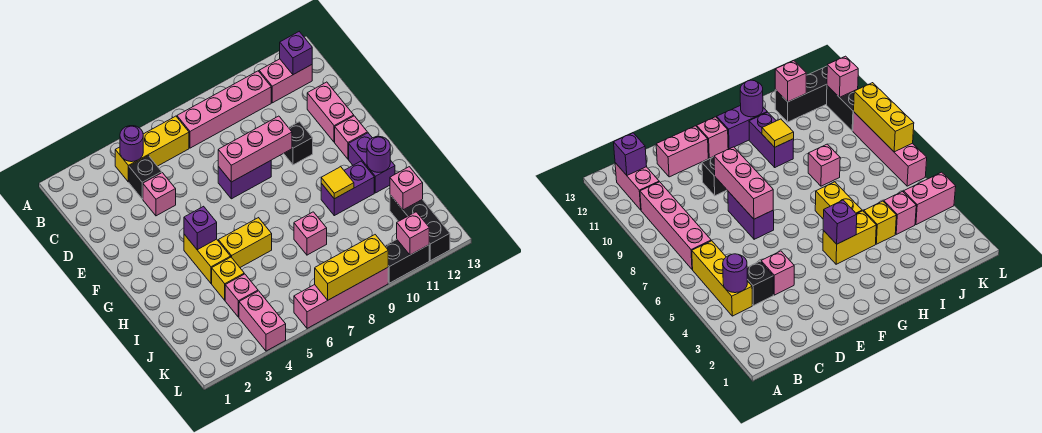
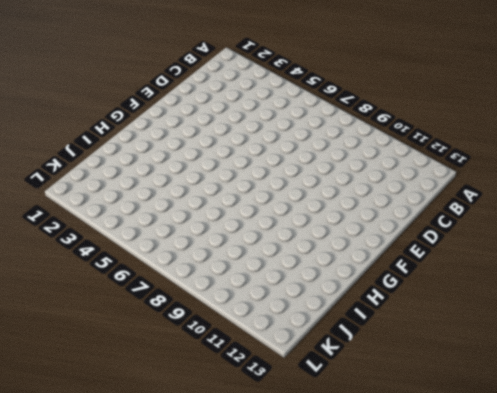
none -> yellow 1x3 brick [115,116,189,182]
none -> pink 1x4 brick [177,71,271,148]
none -> pink 1x2 brick [259,59,312,103]

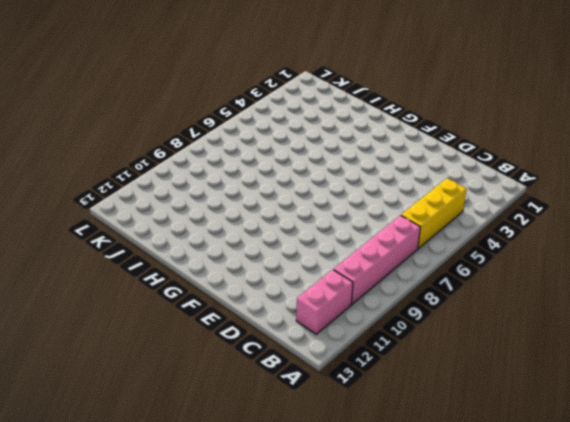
none -> black 1x1 brick [129,156,162,199]
none -> pink 1x1 brick [143,173,176,216]
none -> pink 1x2 brick [307,82,354,142]

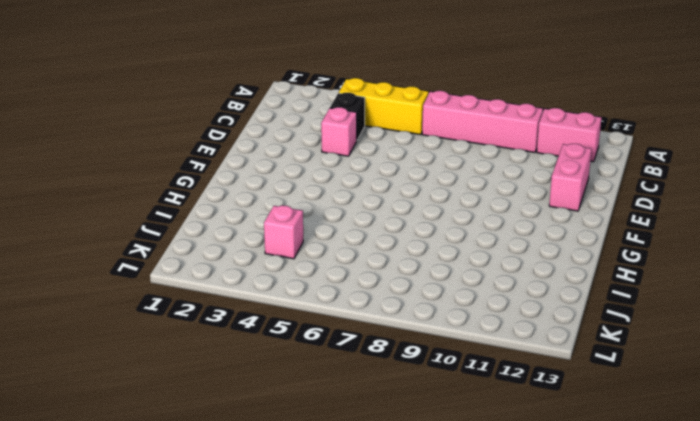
none -> purple 1x2 brick [218,161,271,199]
none -> black 1x1 brick [284,122,313,165]
none -> pink 1x1 brick [335,116,367,159]

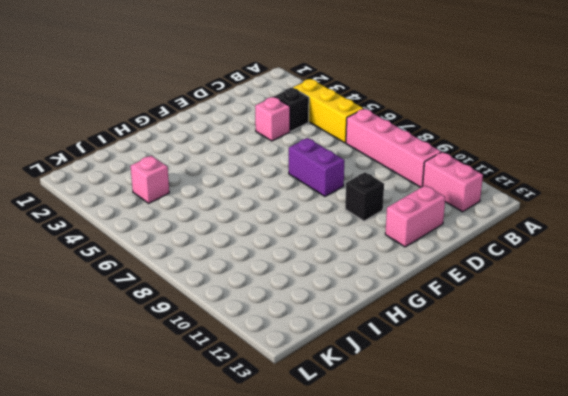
none -> pink 1x1 brick [335,116,367,159]
none -> yellow 1x2 brick [184,234,231,283]
none -> purple 1x2 brick [349,133,395,193]

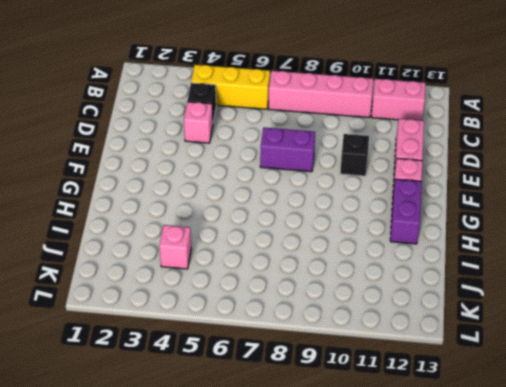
none -> yellow 1x2 brick [184,234,231,283]
none -> yellow 1x2 brick [218,218,272,267]
none -> purple 1x2 brick [321,161,374,216]

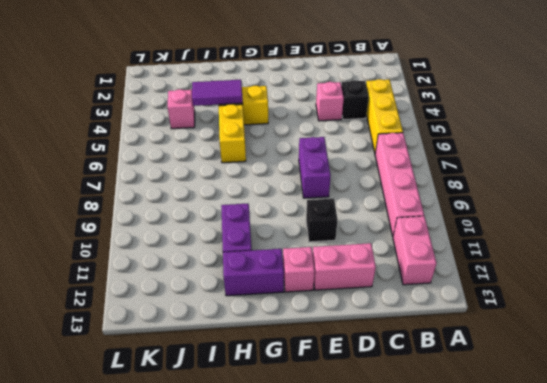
purple 1x2 tile [192,80,243,106] -> none
none -> yellow 1x1 brick [212,257,244,300]
none -> pink 1x1 brick [294,212,327,255]
none -> black 1x3 brick [390,195,450,261]

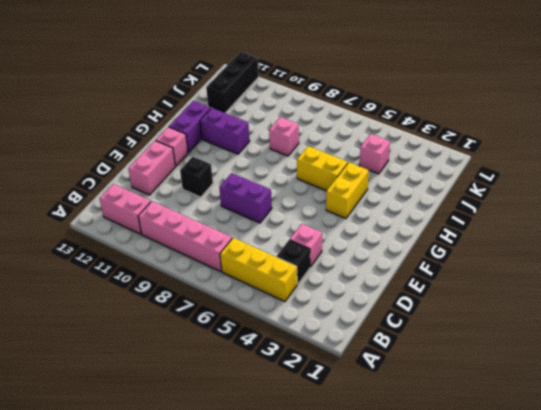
none -> yellow 1x1 brick [212,257,244,300]
none -> pink 1x2 brick [239,291,286,351]
none -> pink 1x4 brick [294,268,388,328]

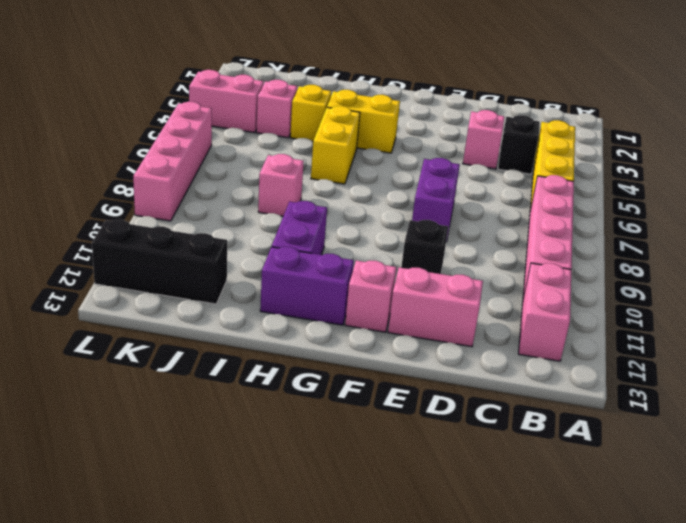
none -> black 1x2 brick [385,239,429,283]
none -> purple 1x1 round brick [120,126,143,162]
none -> purple 1x1 brick [280,32,312,75]

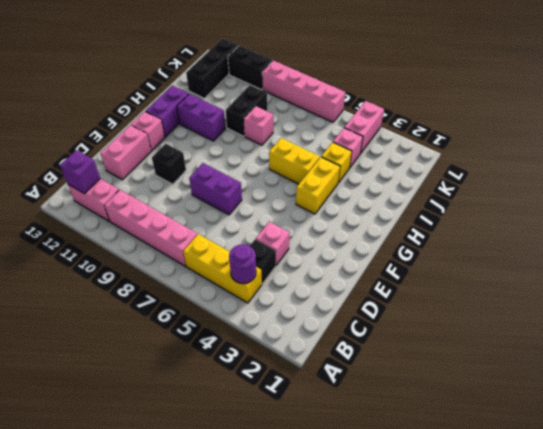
black 1x2 brick [226,85,267,136] -> none
none -> pink 1x3 brick [218,116,292,182]
none -> purple 1x1 brick [184,206,217,250]
none -> yellow 1x1 tile [321,167,354,199]

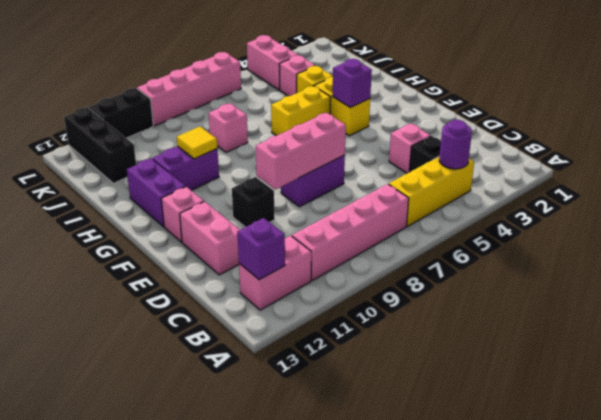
none -> purple 1x1 round brick [367,137,390,172]
none -> pink 1x1 brick [390,167,423,210]
none -> yellow 1x3 brick [315,235,388,300]

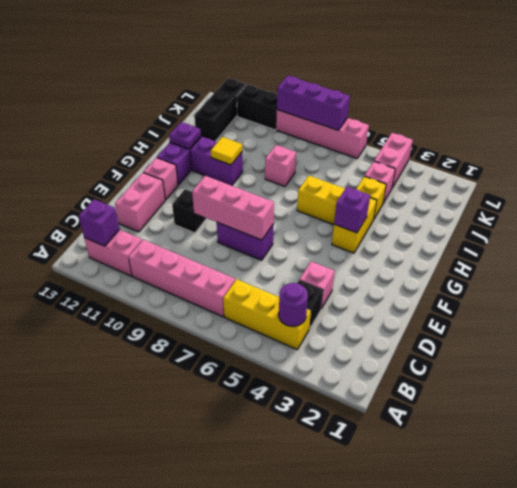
purple 1x1 plate [169,122,201,149] -> purple 1x1 round brick [367,137,390,172]
purple 1x3 brick [277,76,350,130] -> yellow 1x3 brick [315,235,388,300]
none -> pink 1x1 brick [390,167,423,210]
none -> pink 1x1 brick [397,212,429,255]

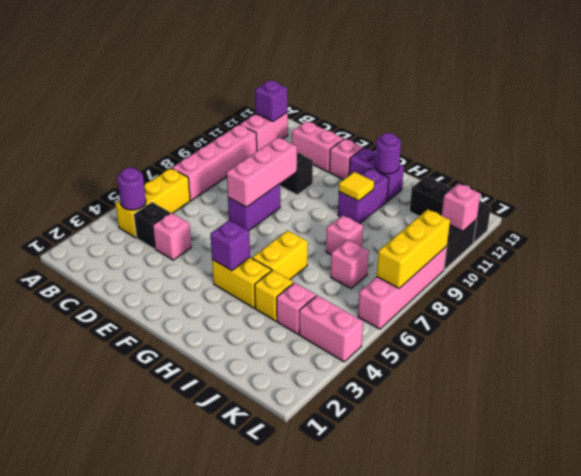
pink 1x1 brick [331,240,369,288] -> pink 1x1 brick moved to [390,167,423,210]

